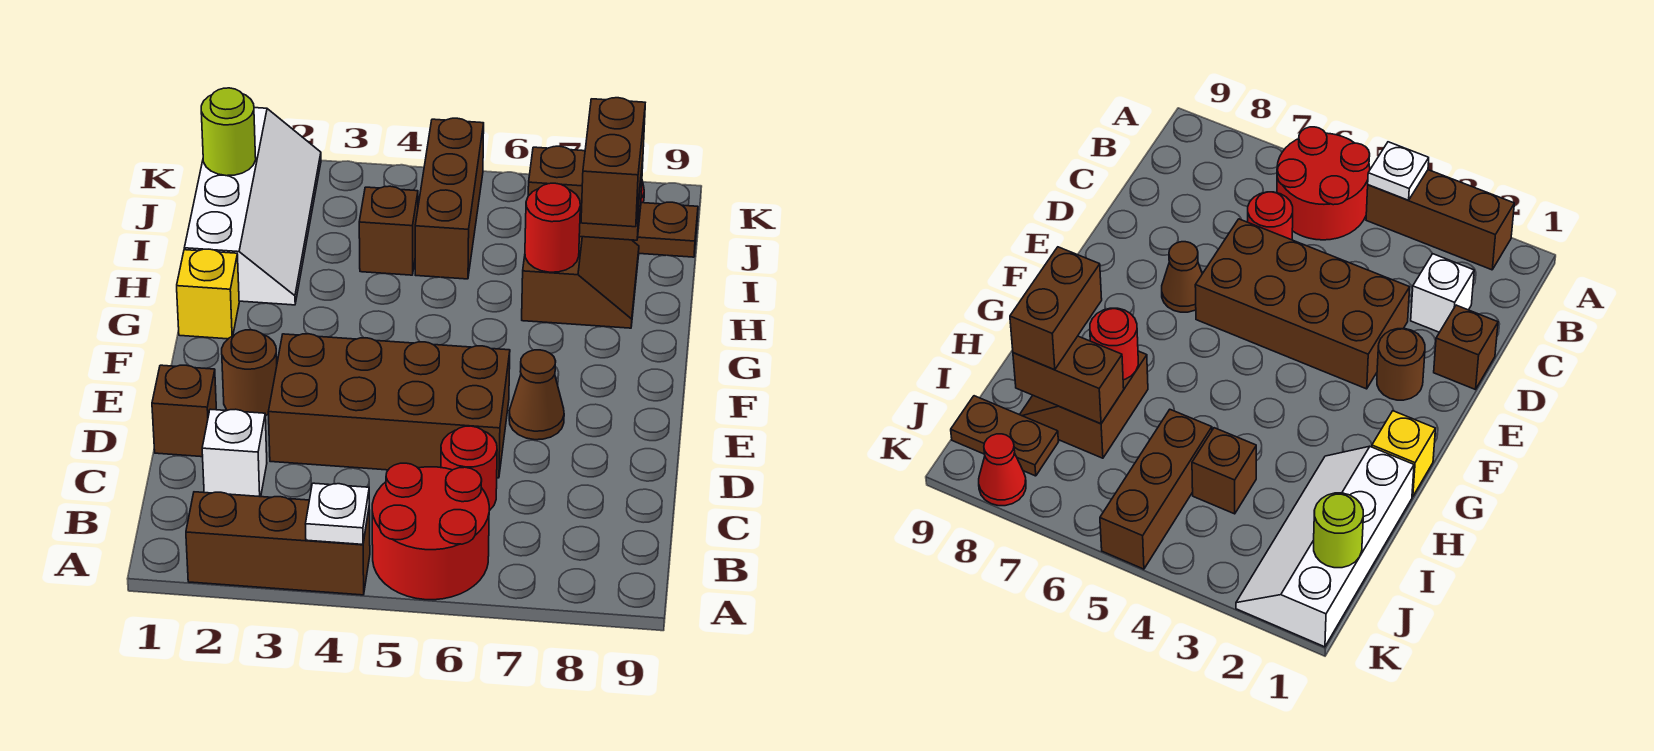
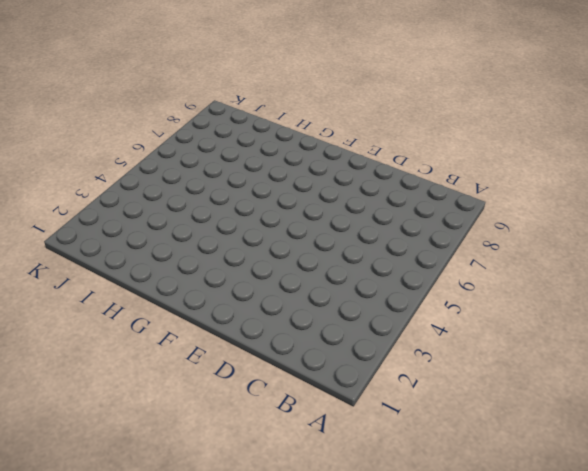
none -> brown 1x3 brick [186,492,370,595]
none -> red 2x2 round brick [372,463,489,600]
none -> white 1x1 brick [202,409,267,497]

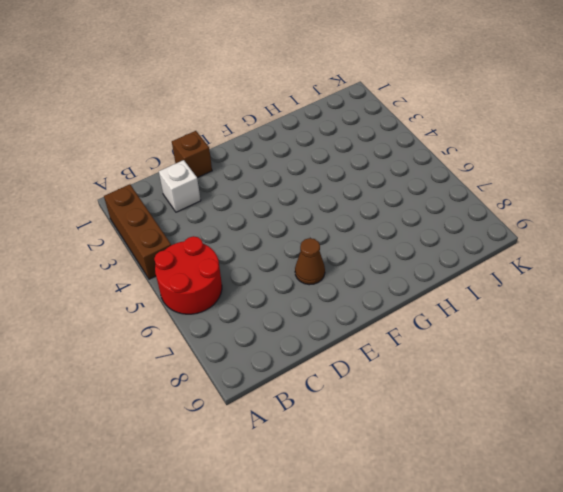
none -> red 1x1 round brick [441,426,497,511]
none -> brown 2x4 brick [268,334,510,478]
none -> brown 1x1 round brick [222,330,277,416]

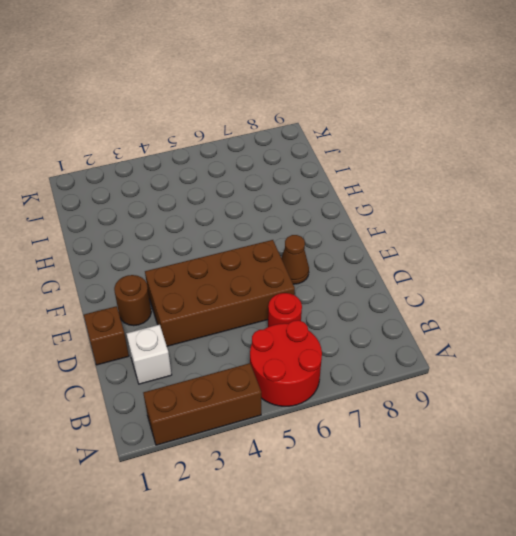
none -> yellow 1x1 brick [177,249,239,339]
none -> white 2x4 slope [184,108,321,305]
none -> brown 2x2 slope [522,236,639,328]

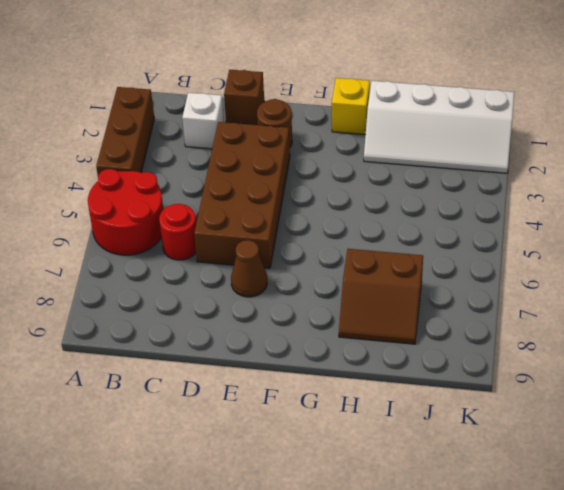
none -> brown 1x1 brick [359,186,418,275]
none -> brown 1x3 brick [415,118,484,279]
none -> brown 1x2 plate [632,202,698,257]

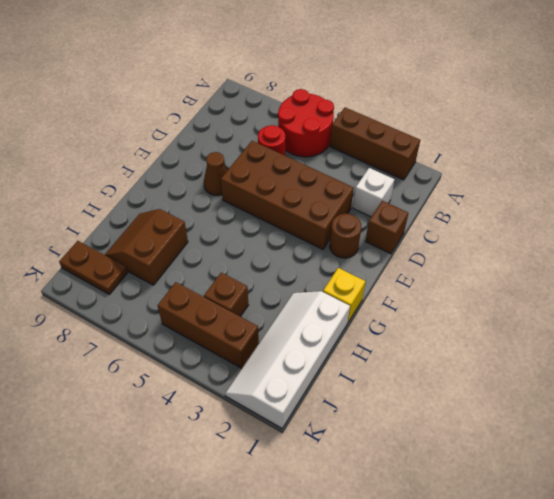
brown 1x3 brick [158,282,259,368] -> brown 1x3 brick turned to [415,118,484,279]
none -> red 1x1 cone [979,434,1026,506]
none -> white 1x1 plate [306,483,369,544]
none -> red 1x1 round brick [525,183,580,272]

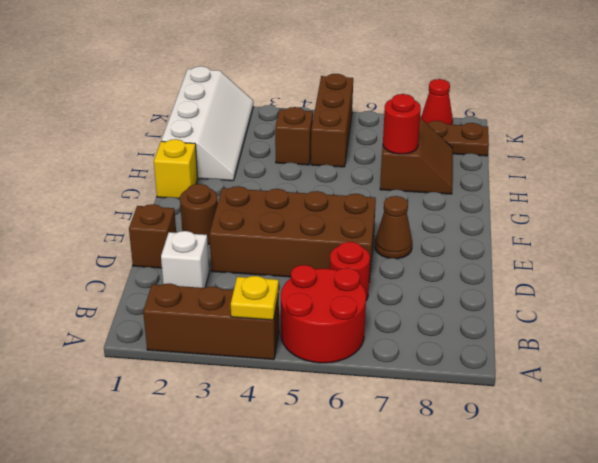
yellow 1x1 plate [231,276,279,320] -> white 1x1 plate [306,483,369,544]
none -> brown 1x2 brick [528,146,643,240]
none -> lime 1x1 round brick [201,88,256,176]
none -> brown 1x2 brick [581,98,645,227]

